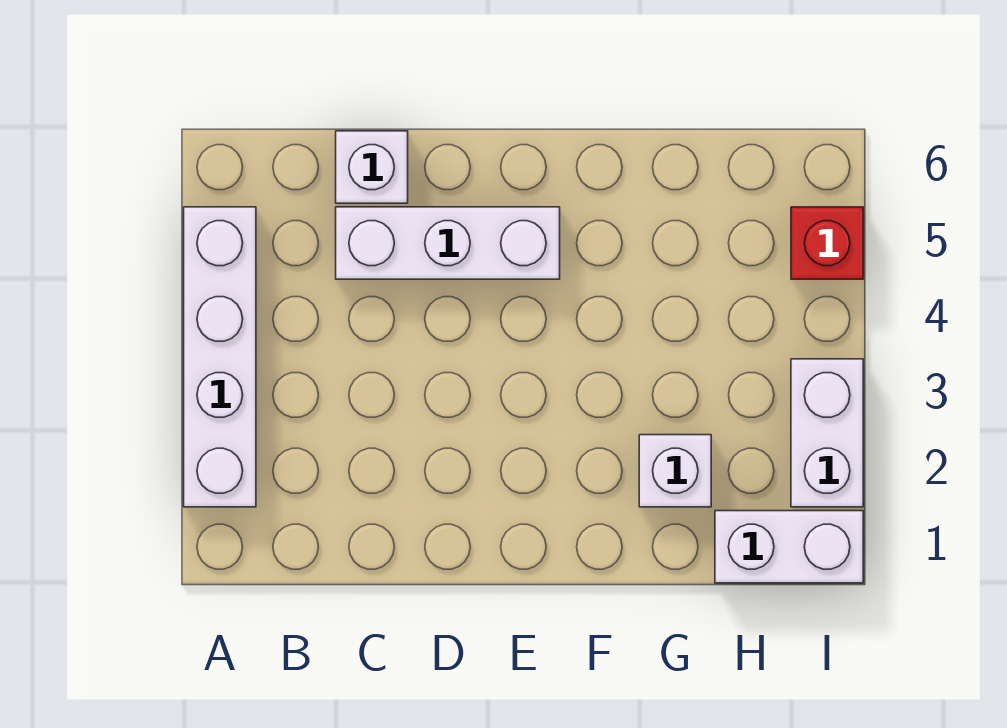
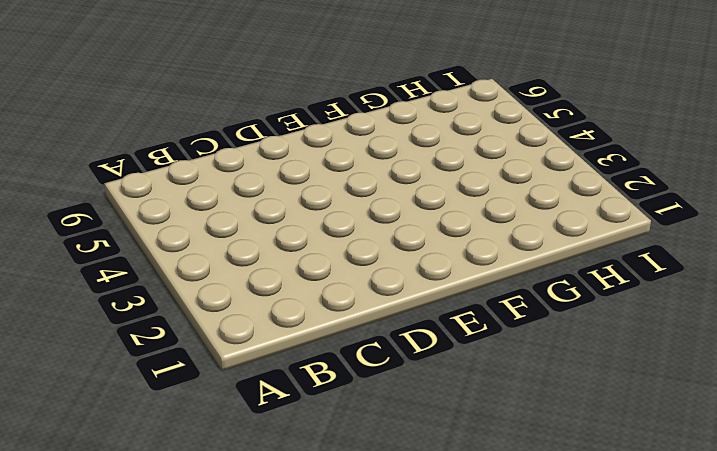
none -> white 1x4 brick [184,207,256,507]
none -> white 1x3 brick [336,207,560,279]

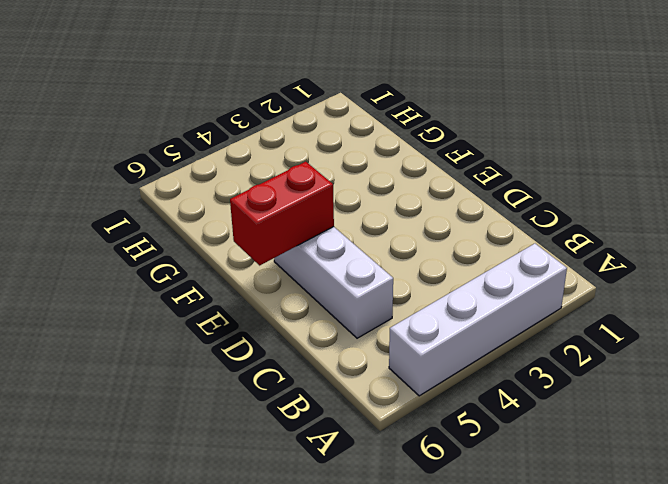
red 1x2 brick [230,162,334,265] -> none
none -> white 1x1 brick [336,131,408,203]
none -> white 1x1 brick [639,435,711,507]

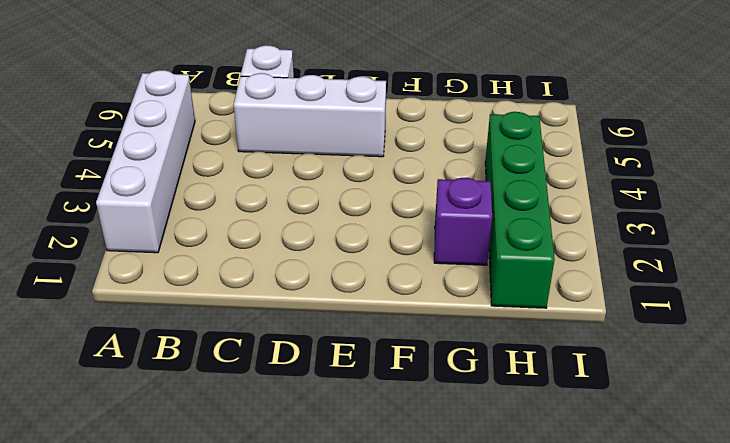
purple 1x1 brick [434,178,492,265] -> white 1x1 brick [639,435,711,507]
green 1x4 brick [485,112,555,308] -> white 1x2 brick [715,511,863,583]
none -> white 1x2 brick [791,359,863,507]
none -> red 1x1 brick [791,207,863,279]

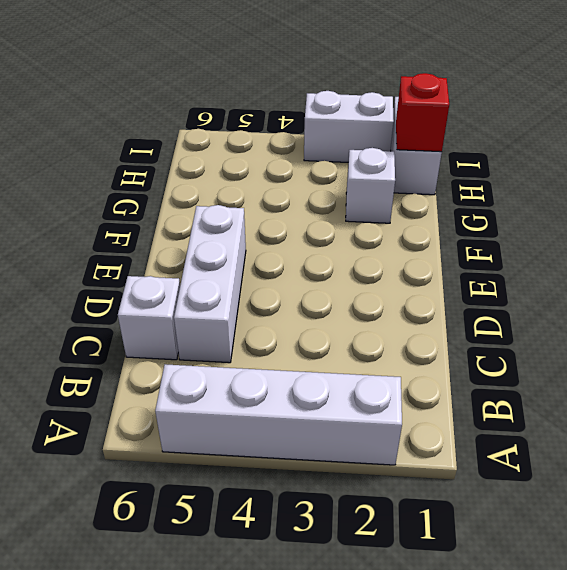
red 1x1 brick [396,73,449,152] -> red 1x1 brick moved to [791,207,863,279]

